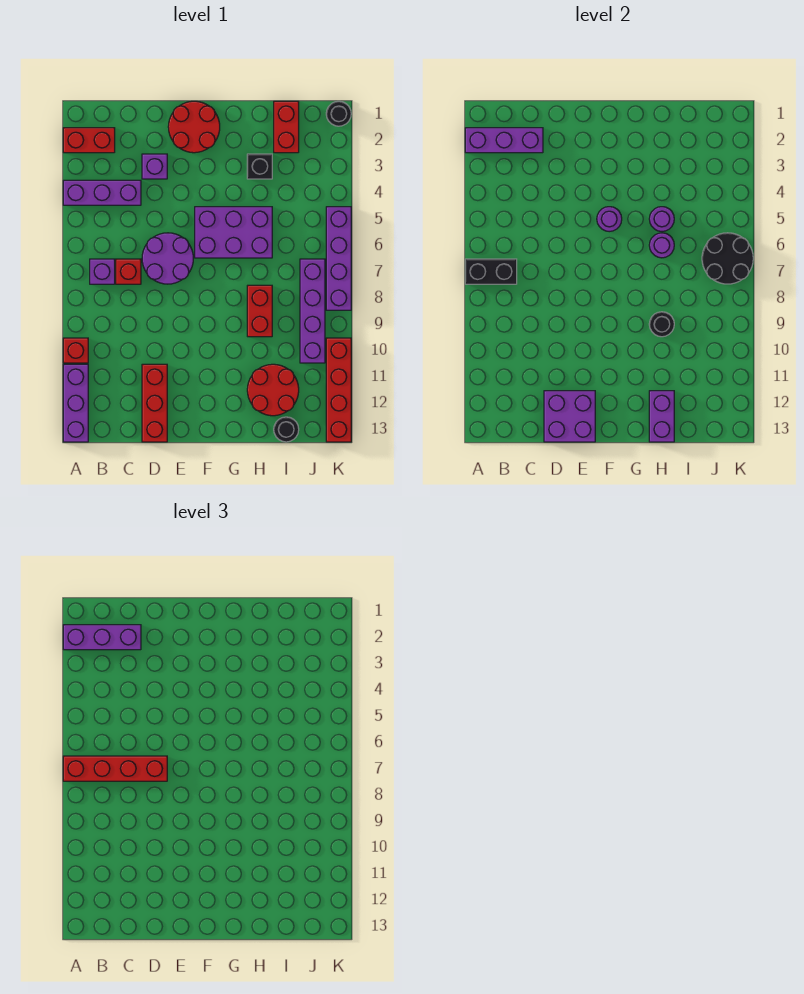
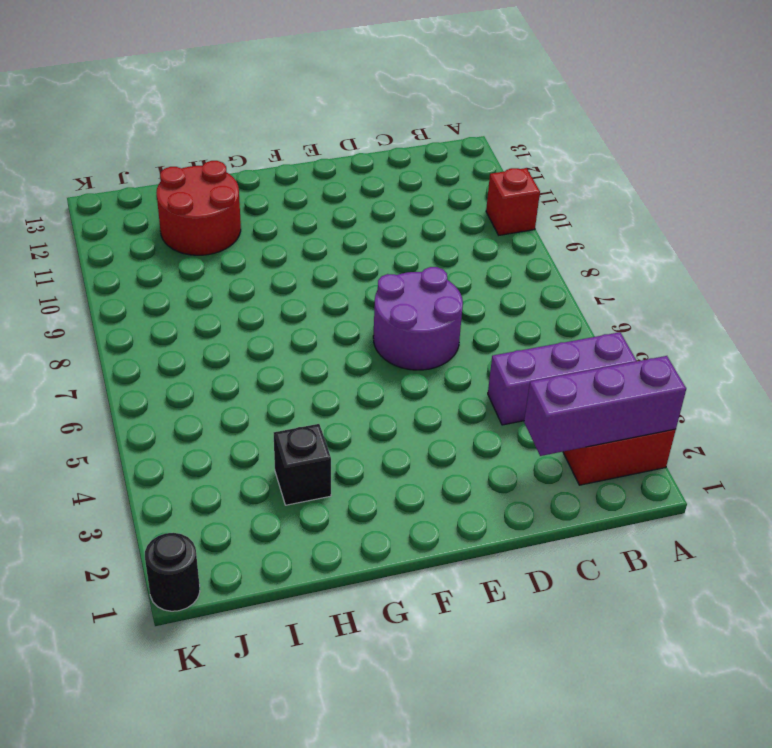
none -> purple 1x3 brick [63,364,88,442]
none -> purple 1x1 brick [90,259,115,284]
none -> red 1x1 brick [116,259,141,284]
none -> purple 1x1 brick [142,154,167,179]

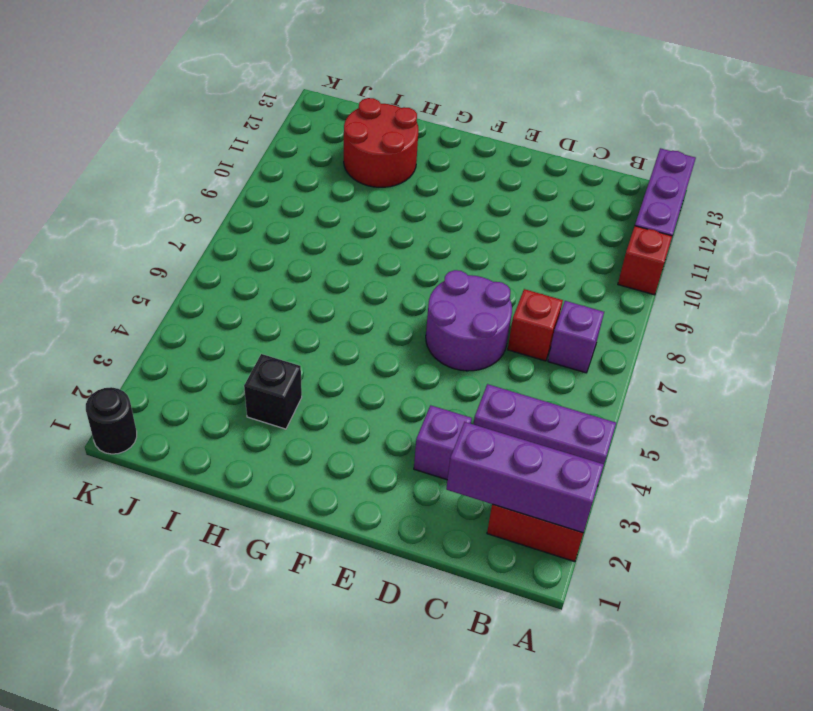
none -> red 1x3 brick [142,364,167,442]
none -> red 2x2 round brick [168,101,220,153]
none -> purple 2x3 brick [195,207,272,258]
none -> red 1x2 brick [247,285,272,337]

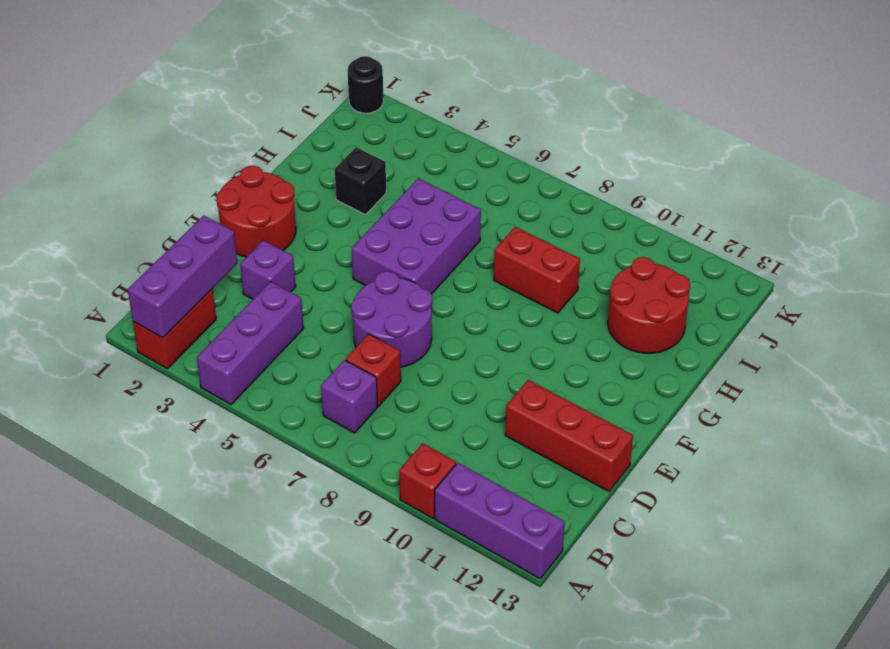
none -> red 1x2 brick [274,101,299,153]
none -> black 1x1 round brick [274,417,299,442]
none -> purple 1x4 brick [300,259,325,363]
none -> purple 1x4 brick [326,207,351,310]

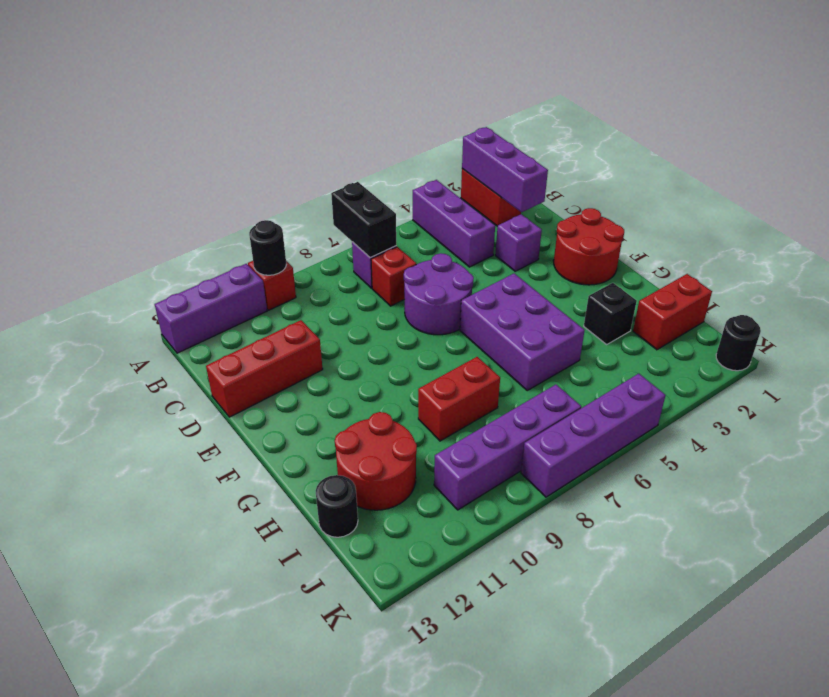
black 1x1 round brick [249,220,286,275] -> black 1x1 round brick moved to [649,312,674,337]
none -> red 1x4 brick [326,338,351,442]
none -> purple 2x2 brick [544,391,595,442]
none -> purple 1x1 round brick [597,207,622,232]
none -> purple 1x1 round brick [649,207,674,231]

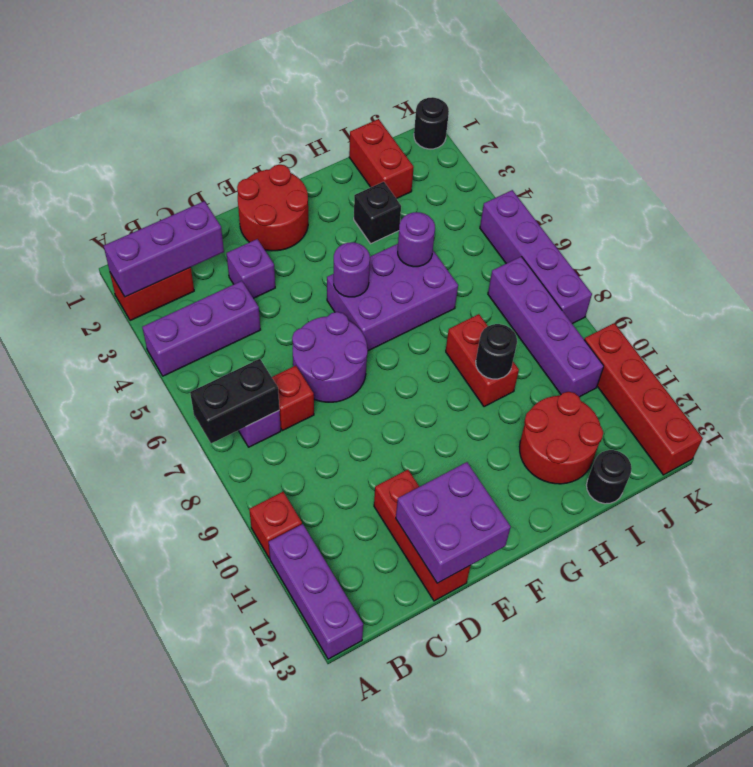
none -> purple 1x1 round brick [649,233,674,258]
none -> purple 1x2 brick [649,391,674,442]
none -> black 2x2 round brick [702,233,753,284]
none -> purple 1x3 brick [63,625,141,650]

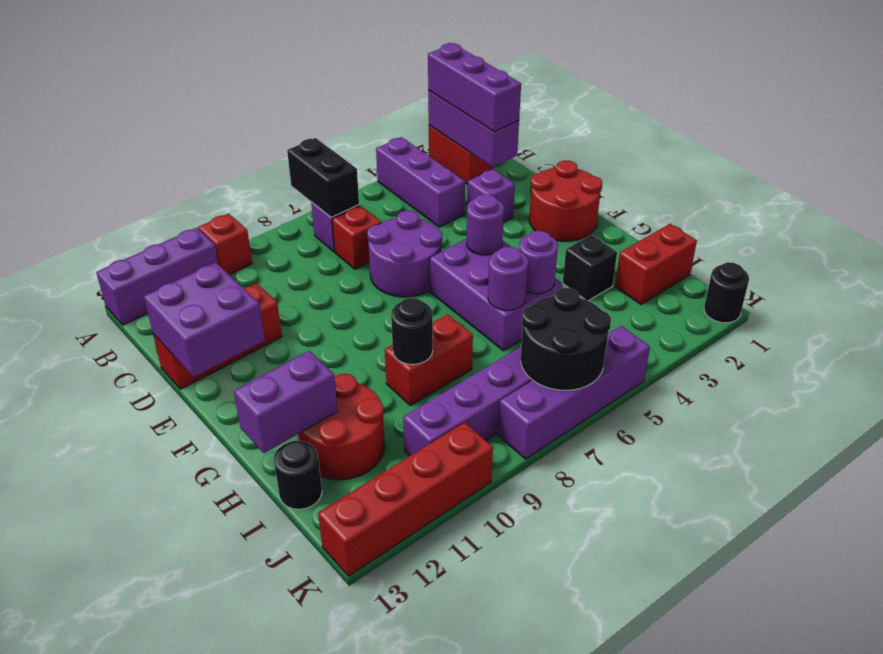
none -> red 1x4 brick [63,756,167,781]

